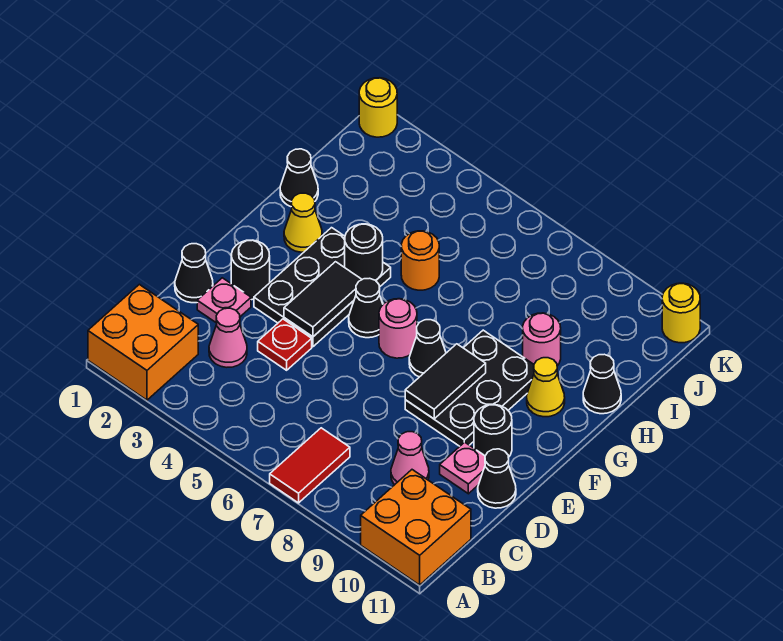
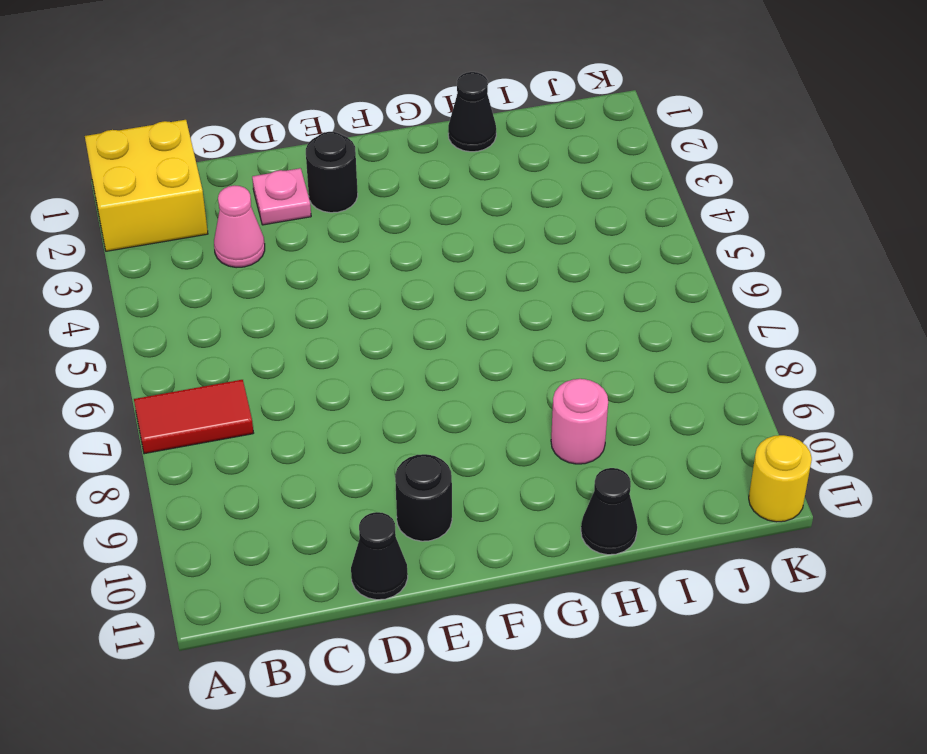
yellow 2x2 brick [85,120,208,251] -> orange 2x2 brick [88,284,198,400]
none -> orange 2x2 brick [361,470,471,585]
none -> pink 1x1 cone [391,432,429,485]
none -> black 1x1 cone [175,244,213,303]

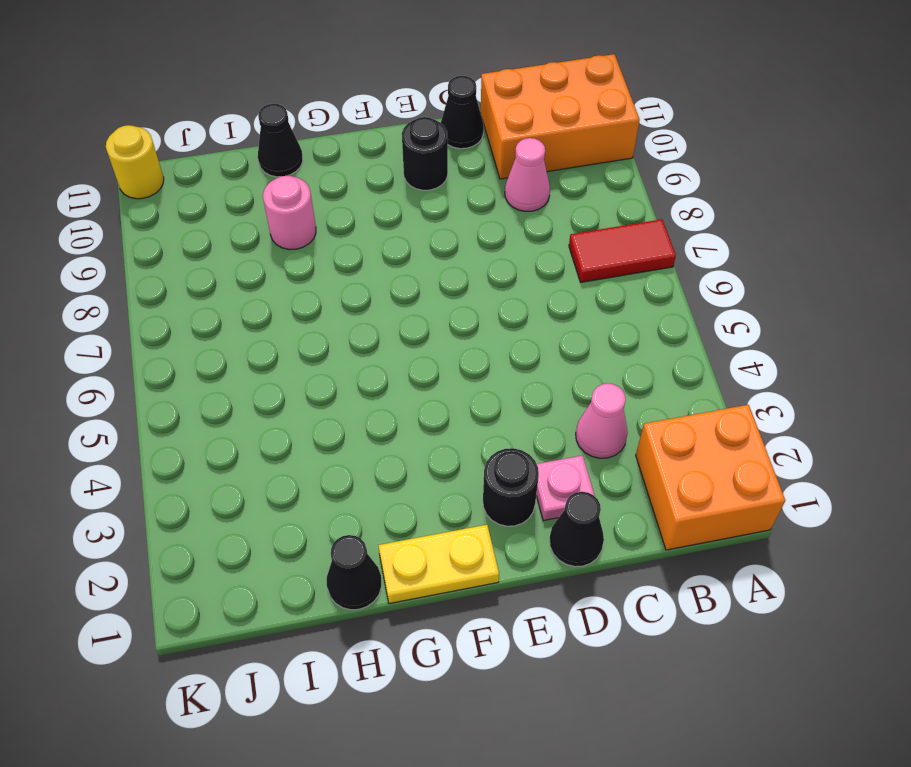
orange 2x3 brick [480,54,640,179] -> orange 2x2 brick [361,470,471,585]
yellow 1x2 plate [378,525,499,604] -> none
none -> red 1x1 plate [258,319,312,370]
none -> pink 1x1 plate [440,442,485,494]
none -> black 2x3 plate [254,228,391,347]

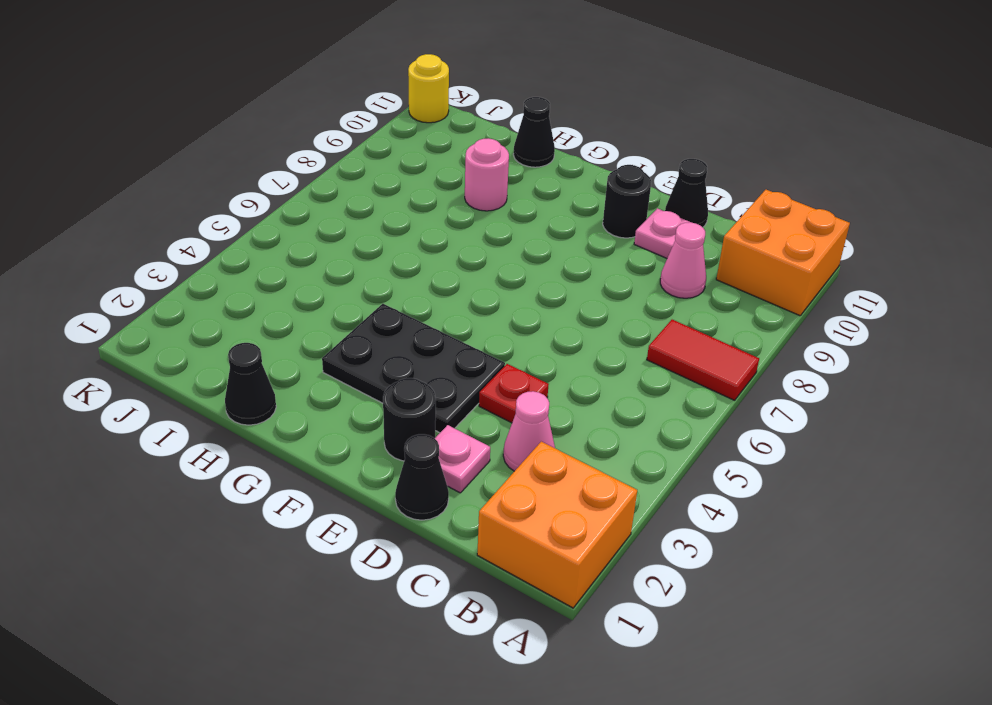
none -> black 2x3 plate [405,330,534,446]
none -> black 1x1 cone [349,278,383,338]
none -> pink 1x1 round brick [379,299,417,358]

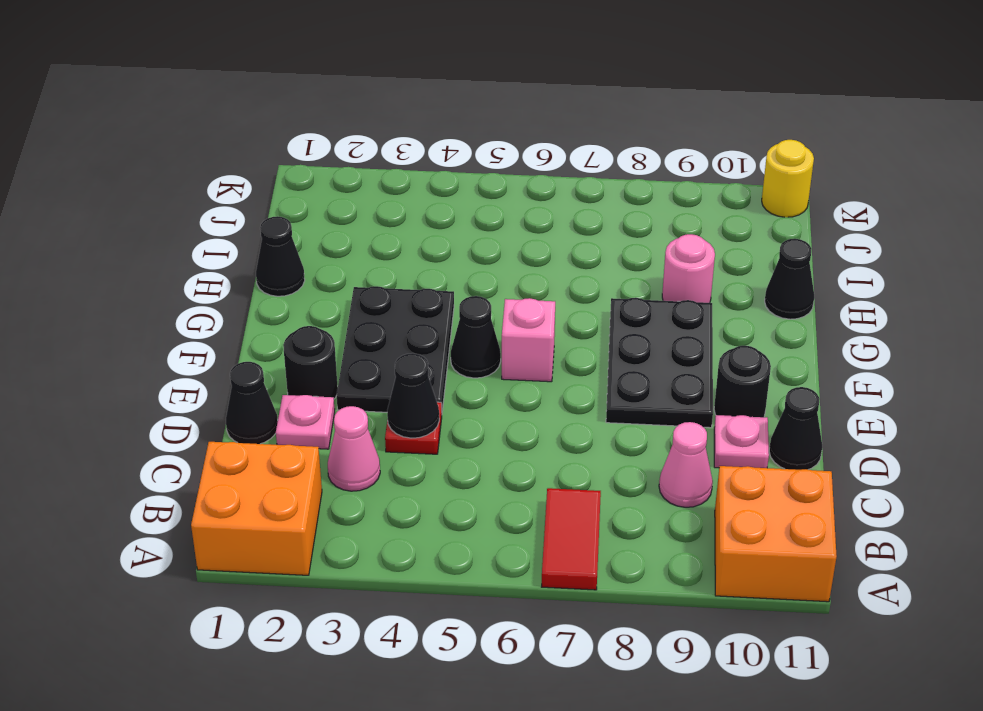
black 1x1 cone [387,353,439,438] -> black 1x1 cone moved to [409,320,446,377]
pink 1x1 brick [502,298,555,382] -> pink 1x1 round brick [379,299,417,358]
none -> yellow 1x1 cone [284,193,322,252]
none -> yellow 1x1 cone [527,358,565,417]
none -> orange 1x1 round brick [401,231,439,290]

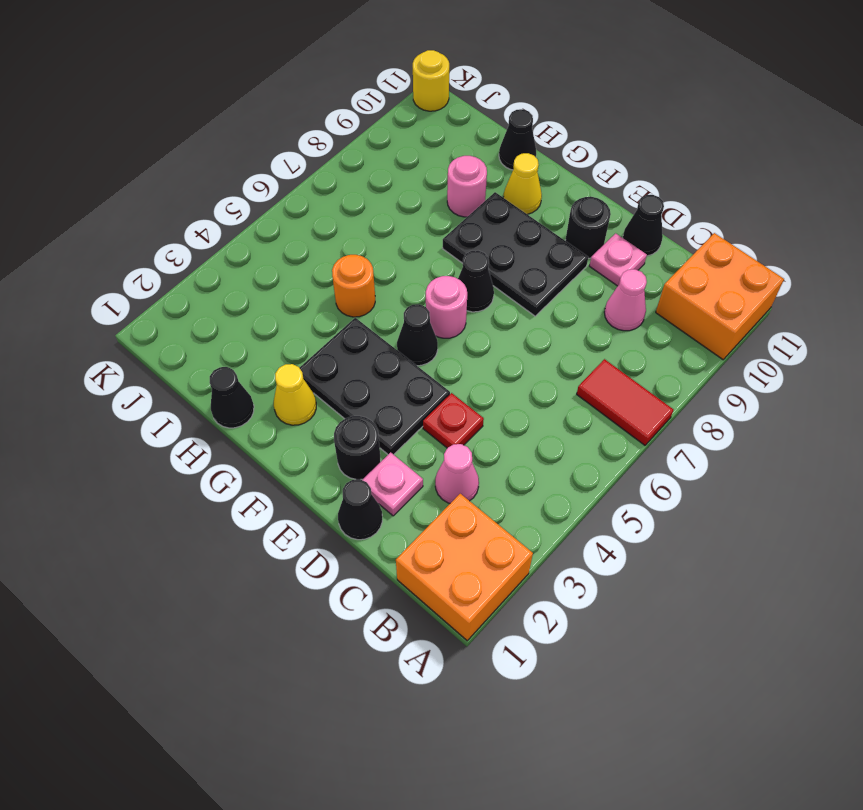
none -> yellow 1x1 round brick [359,78,397,137]
none -> black 1x2 tile [284,262,362,337]
none -> black 1x2 tile [405,344,486,419]

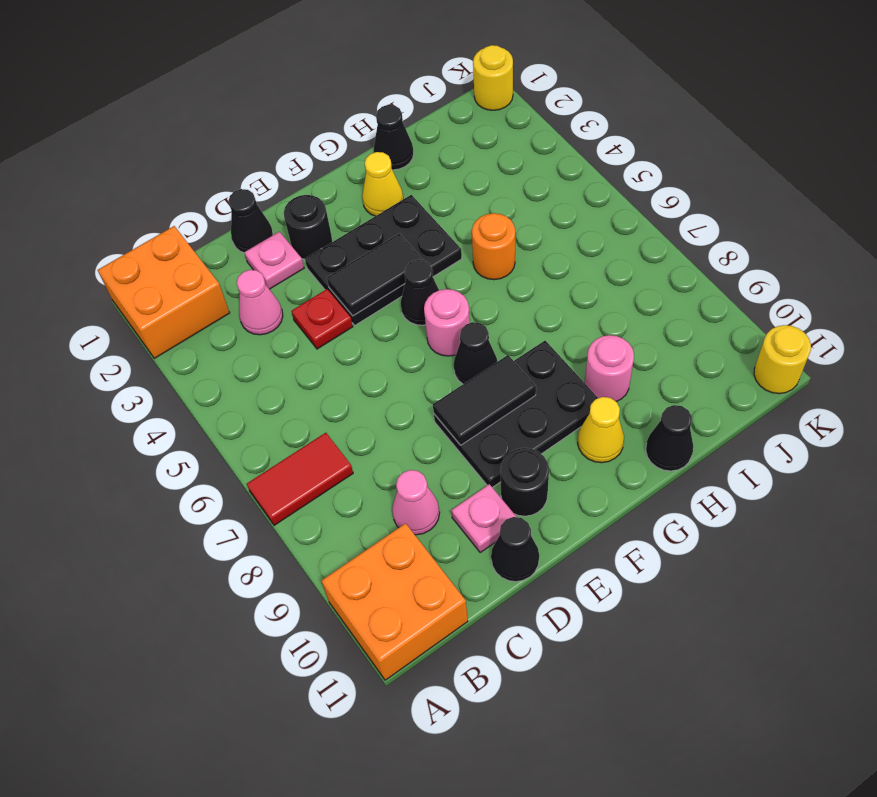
none -> black 1x1 round brick [345,224,383,280]

